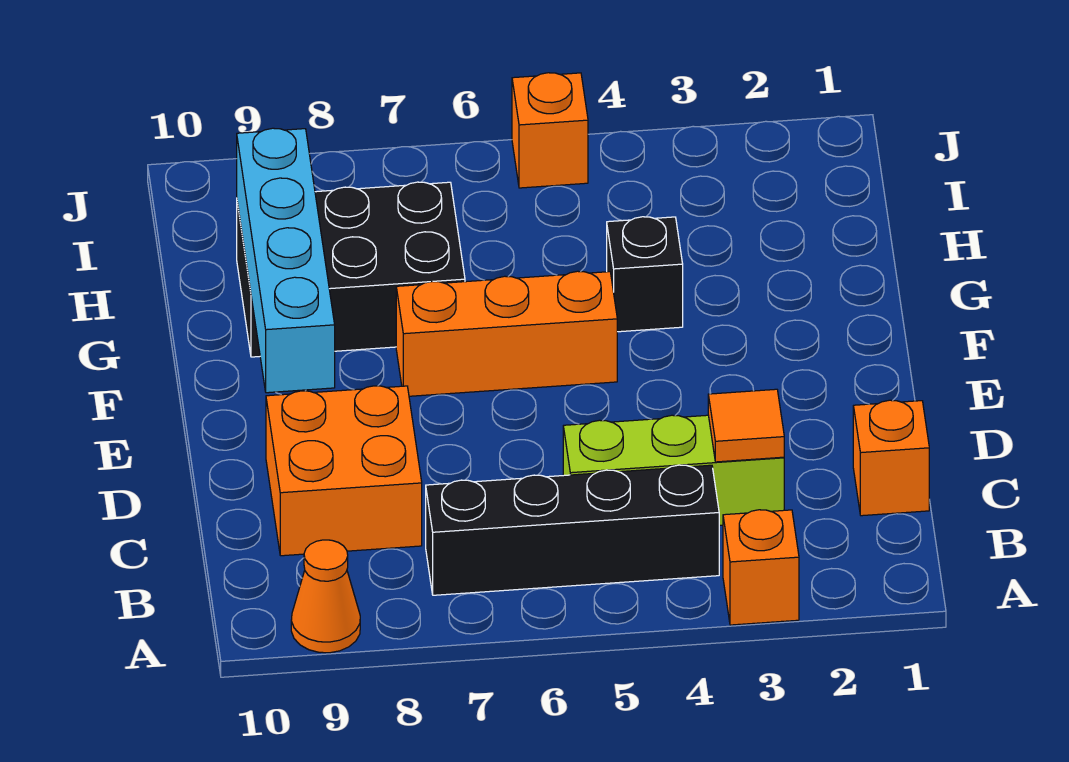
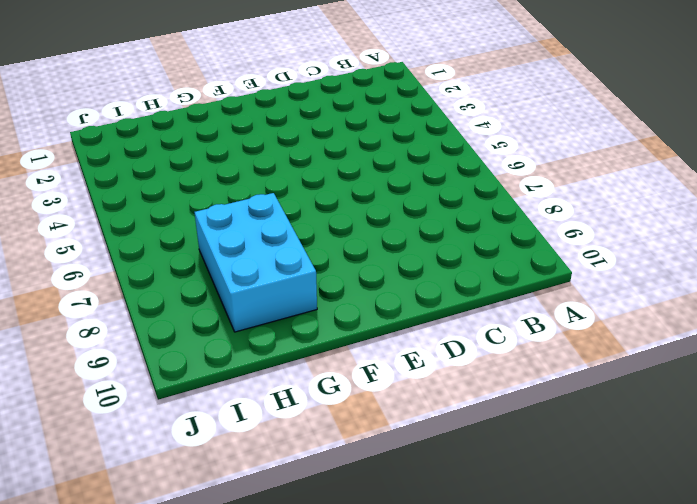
cyan 2x3 brick [195,193,317,332] -> black 2x3 brick [237,182,465,357]
none -> orange 1x1 brick [723,510,799,625]
none -> orange 1x1 cone [291,540,360,653]
none -> black 1x4 brick [426,465,719,595]

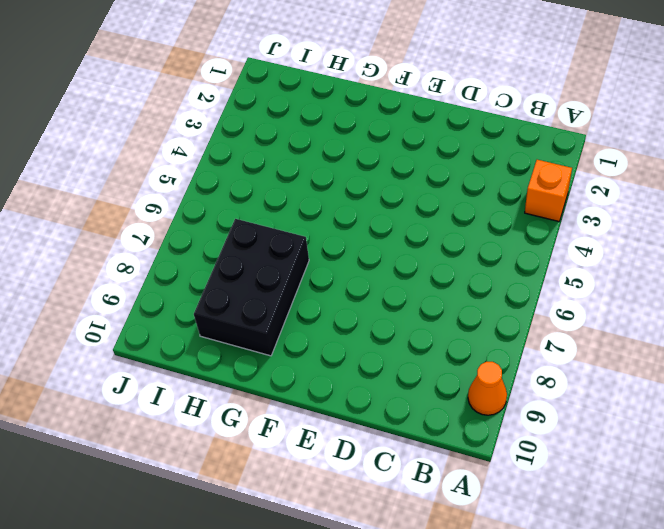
none -> black 1x4 brick [426,465,719,595]
none -> orange 1x1 brick [853,400,929,516]
none -> lime 1x3 brick [563,415,784,525]

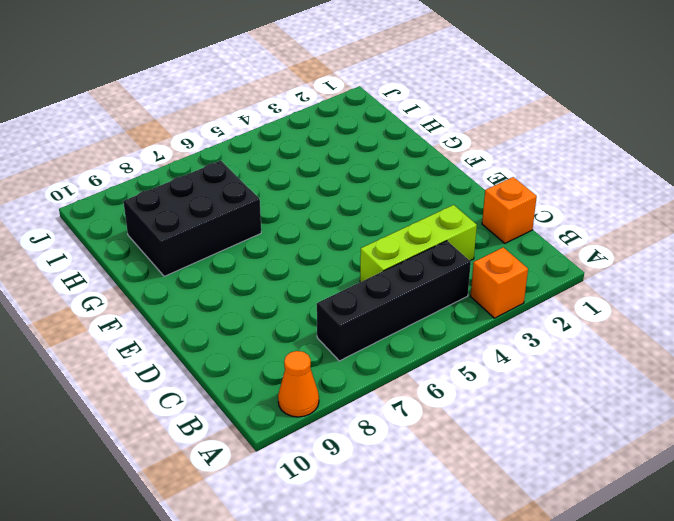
none -> orange 2x2 brick [266,386,422,556]
none -> orange 1x3 brick [396,271,617,396]
none -> black 1x1 brick [607,217,683,332]

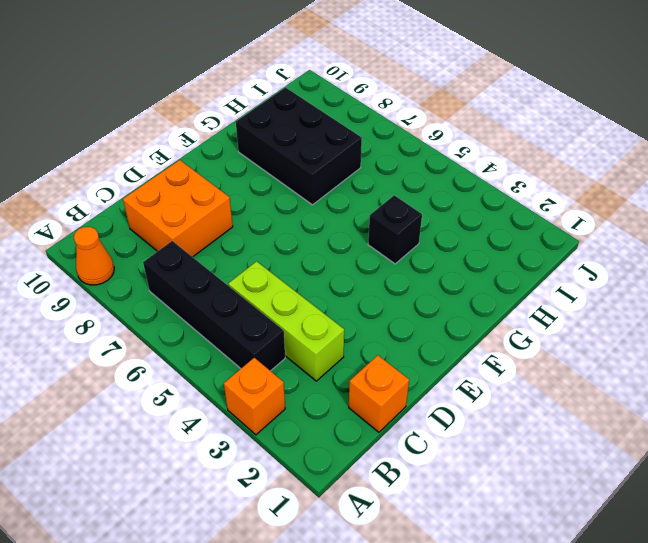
none -> orange 1x3 brick [396,271,617,396]
none -> orange 1x1 brick [512,73,588,188]
none -> orange 1x1 tile [708,389,784,462]

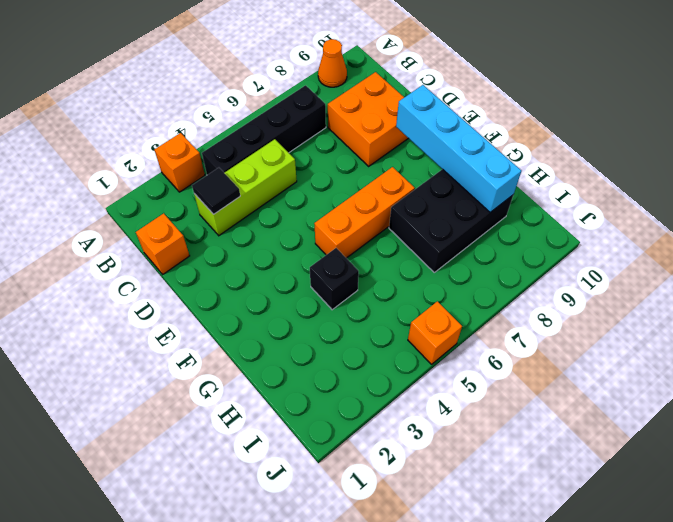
black 1x1 tile [192,168,240,214] -> orange 1x1 tile [708,389,784,462]

